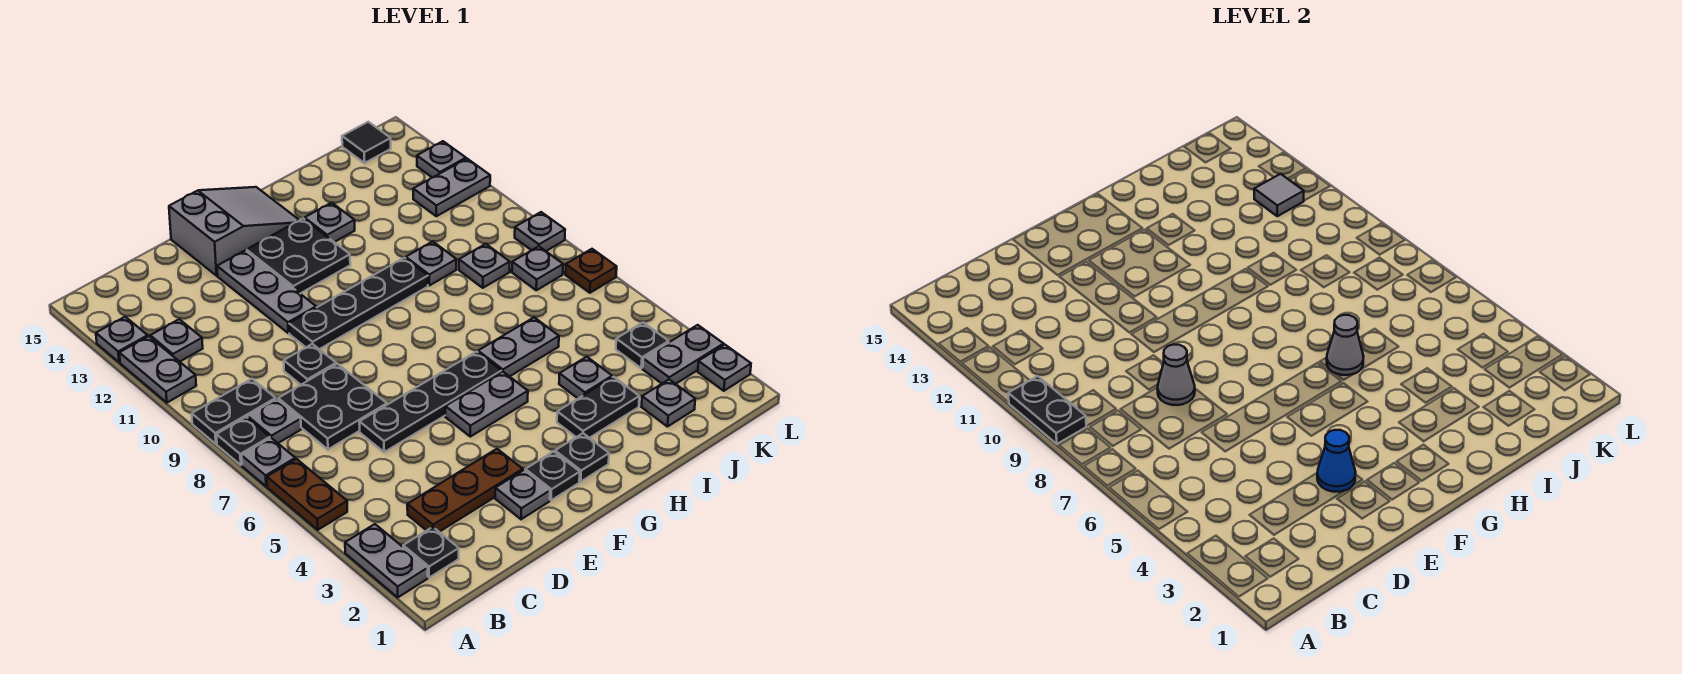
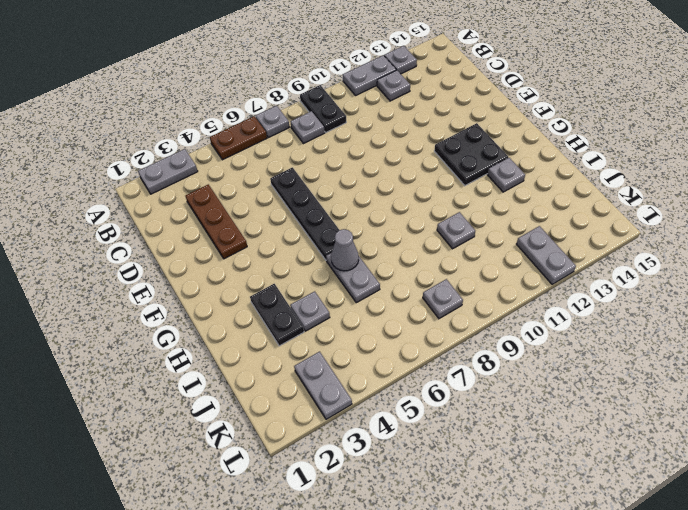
none -> black 1x1 plate [216,417,270,465]
none -> black 1x1 plate [403,527,459,578]
none -> black 2x2 plate [278,364,387,449]
none -> black 1x1 plate [284,344,336,385]

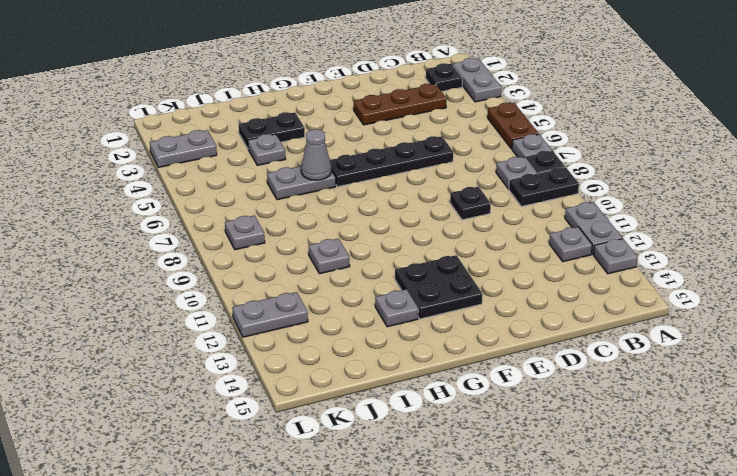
none -> black 2x2 plate [278,364,387,449]
none -> grey 1x1 plate [495,470,550,519]
none -> black 1x4 plate [289,258,428,349]
none -> grey 1x3 plate [217,251,316,333]

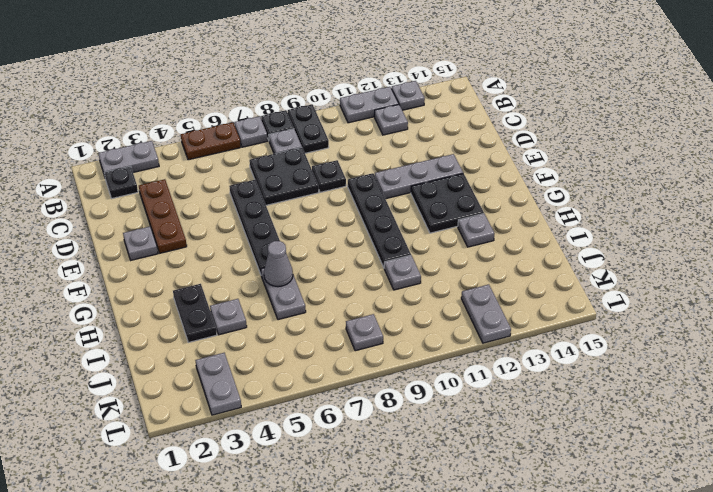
none -> grey 2x3 slope [169,187,299,276]
none -> black 1x1 plate [525,451,580,500]
none -> grey 1x2 plate [445,372,528,437]
none -> black 1x1 plate [555,433,609,481]

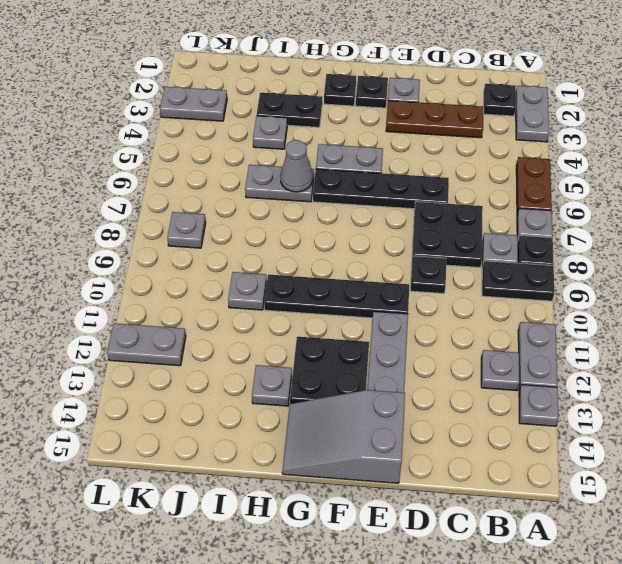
none -> grey 1x1 plate [641,380,695,427]
none -> grey 1x1 plate [459,244,510,288]
none -> black 1x1 plate [616,323,669,368]
none -> black 1x1 tile [342,122,391,163]

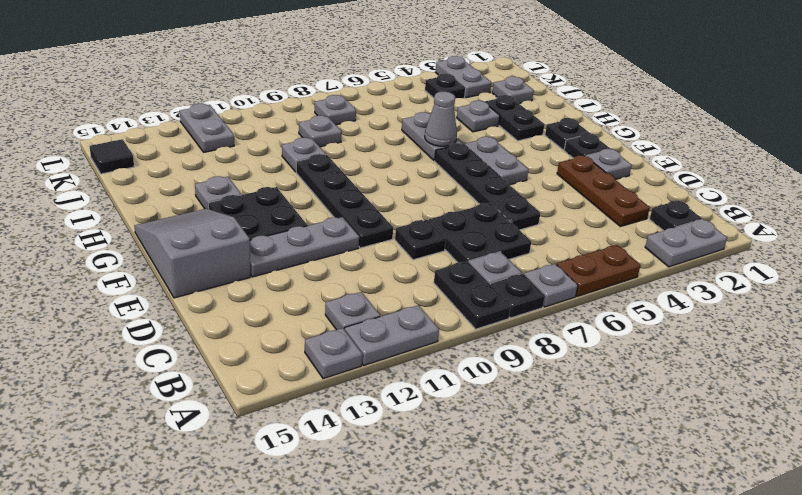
none -> grey 1x1 plate [698,345,751,391]
none -> brown 1x1 plate [565,249,617,293]
none -> grey 1x1 plate [515,212,565,251]
none -> grey 1x1 plate [417,141,466,178]

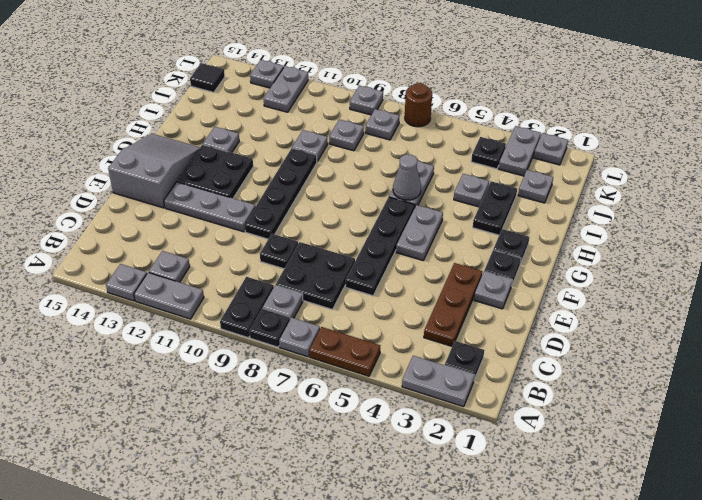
brown 1x1 round brick [405,83,432,127] -> brown 1x1 plate [565,249,617,293]
none -> black 1x2 plate [1008,376,1086,444]
none -> grey 1x1 cone [1158,344,1195,405]
none -> blue 1x1 cone [1317,430,1356,492]
none -> grey 1x1 tile [1254,174,1304,216]

